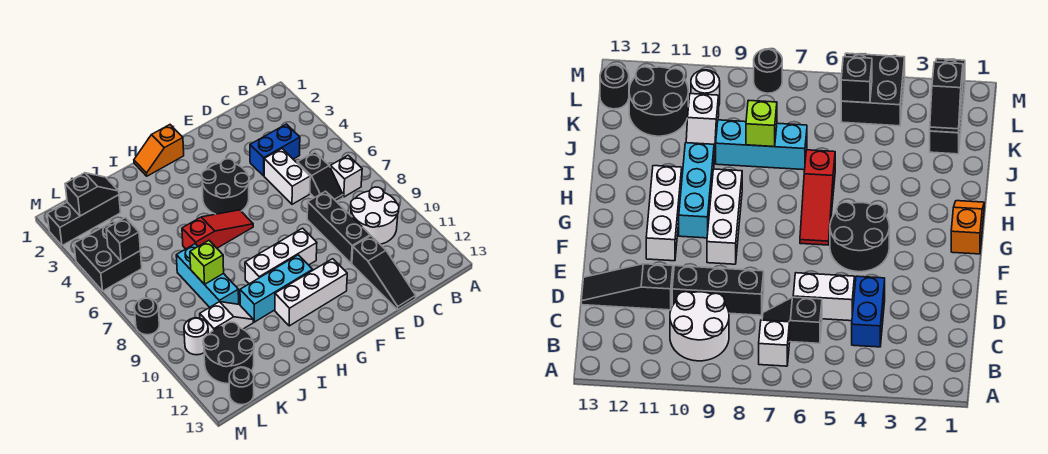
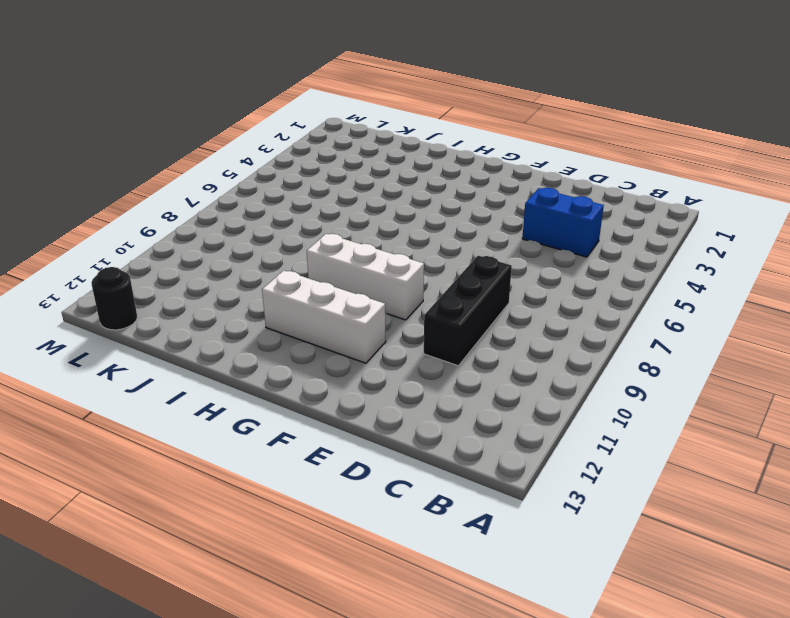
none -> white 1x1 brick [330,156,362,197]
none -> white 2x2 round brick [351,187,399,244]
none -> black 1x2 slope [297,152,343,202]

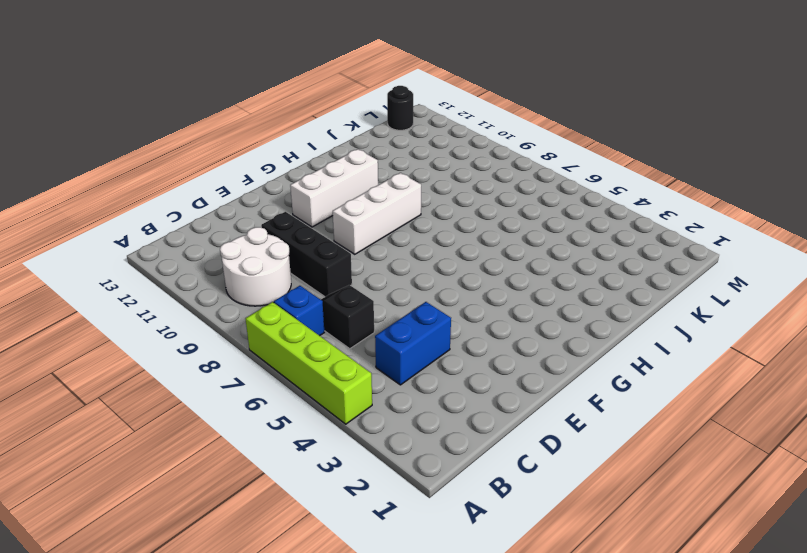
lime 1x4 brick [245,302,372,424] -> none
blue 1x1 brick [274,286,325,336] -> white 1x1 brick [330,156,362,197]
none -> white 1x2 brick [264,149,310,204]
none -> black 1x3 slope [352,236,416,310]
none -> black 2x2 round brick [202,159,249,214]

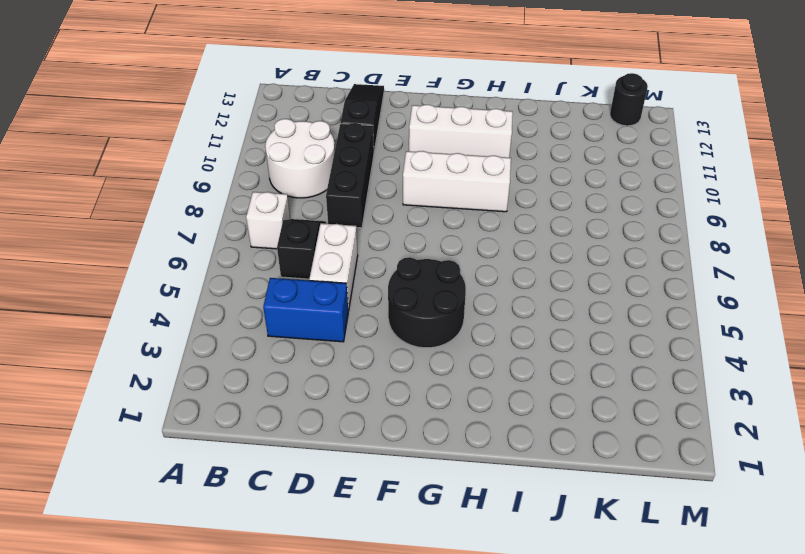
none -> orange 1x2 slope [134,125,184,176]
none -> red 1x3 slope [182,210,253,249]
none -> cyan 1x3 brick [240,255,313,322]

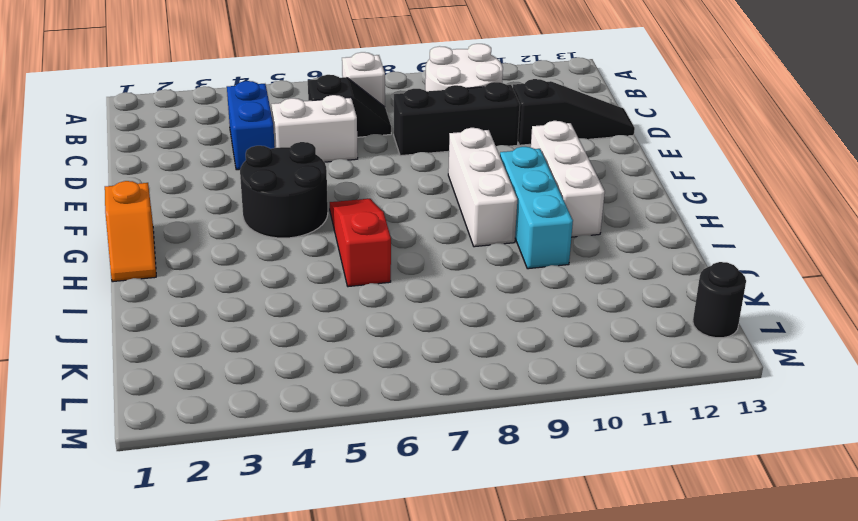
none -> cyan 1x3 brick [176,244,239,307]
none -> white 1x2 slope [200,302,253,334]
none -> black 1x3 brick [47,195,121,246]

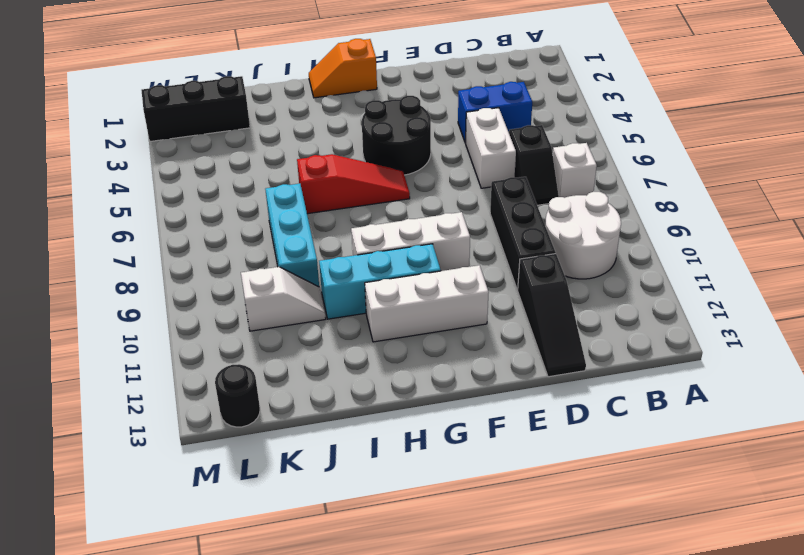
none -> black 2x2 round brick [203,322,254,384]
none -> black 2x2 brick [74,221,142,291]
none -> white 1x1 round brick [184,318,208,355]

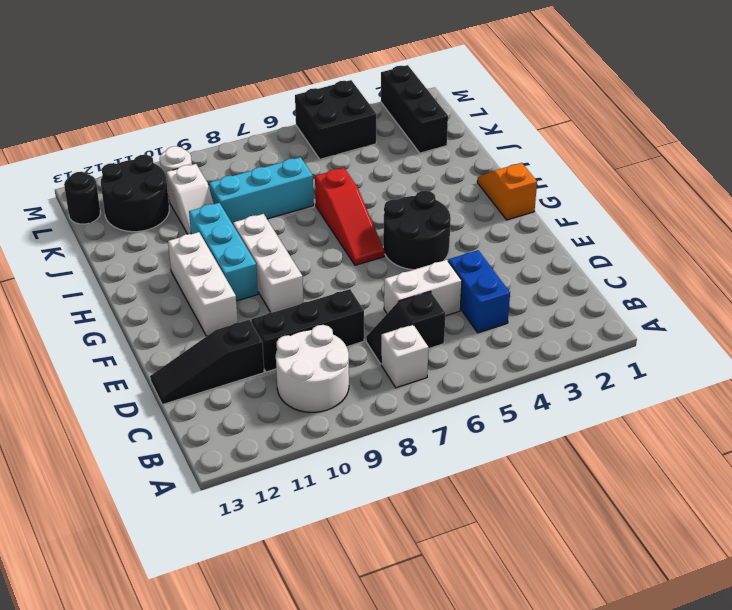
none -> black 1x1 round brick [134,298,159,335]
none -> lime 1x1 brick [190,241,224,284]
none -> black 1x2 slope [65,173,119,216]

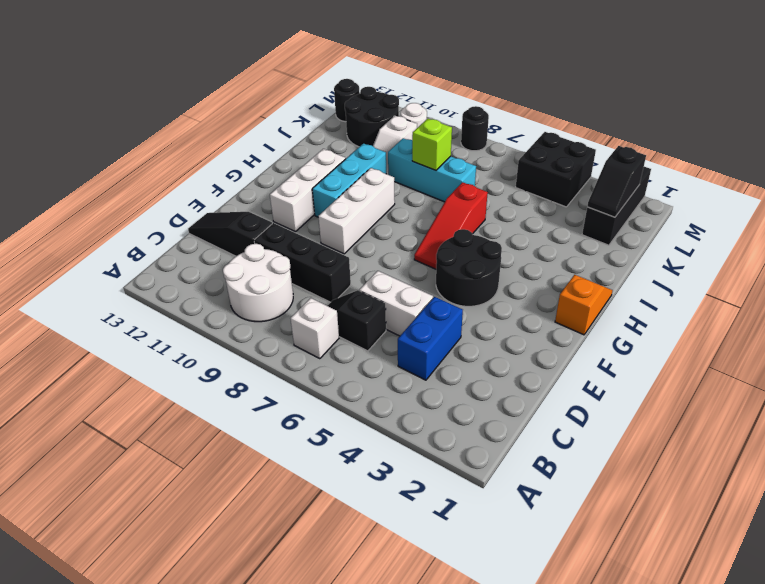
none -> black 1x1 brick [106,218,140,261]

